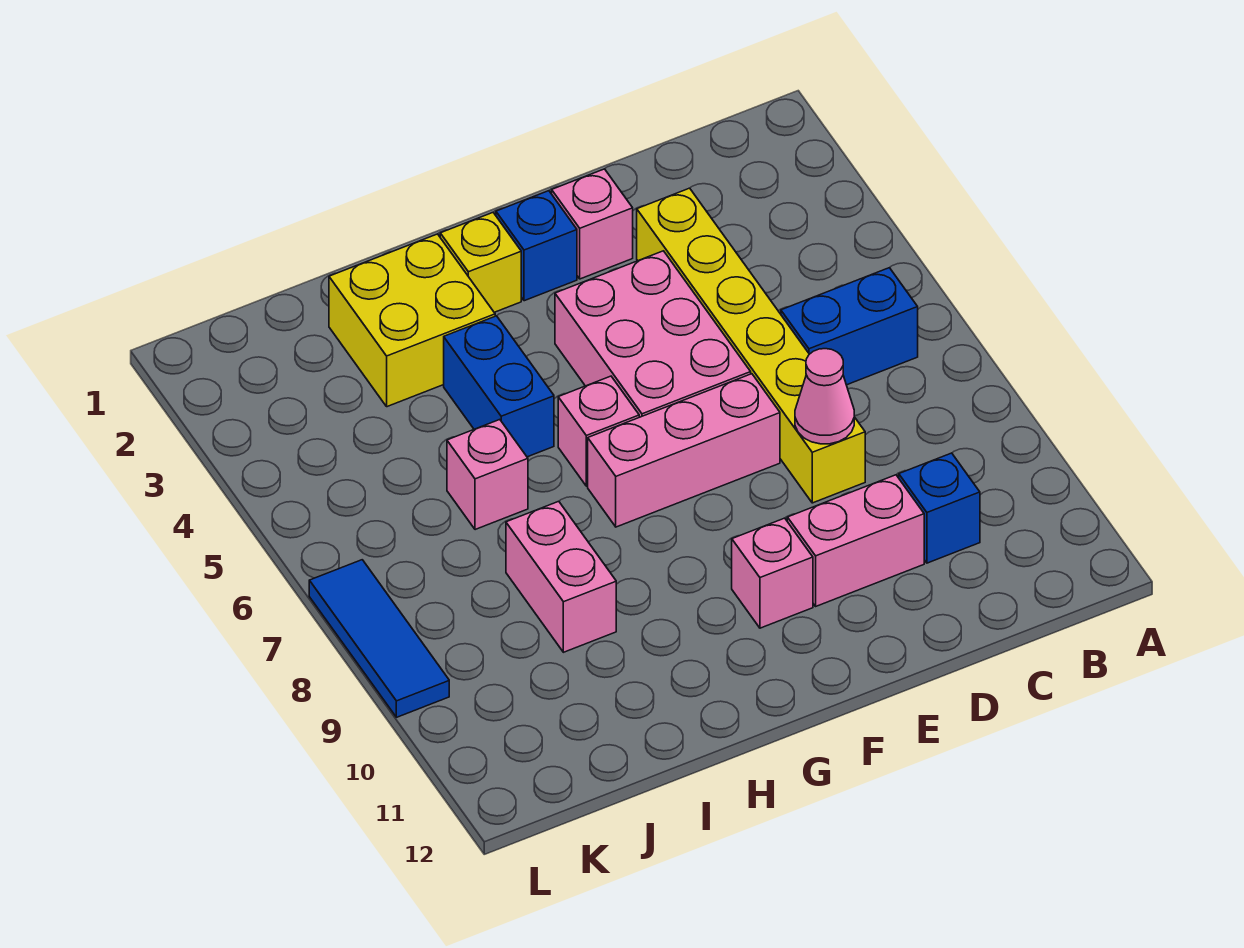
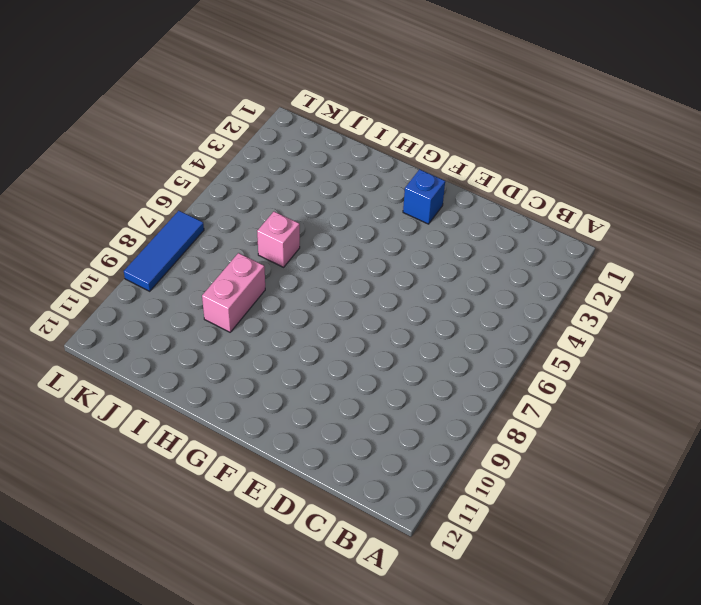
none -> blue 1x2 brick [781,268,918,385]
none -> blue 1x1 brick [899,453,980,563]
none -> yellow 1x6 brick [637,188,865,503]

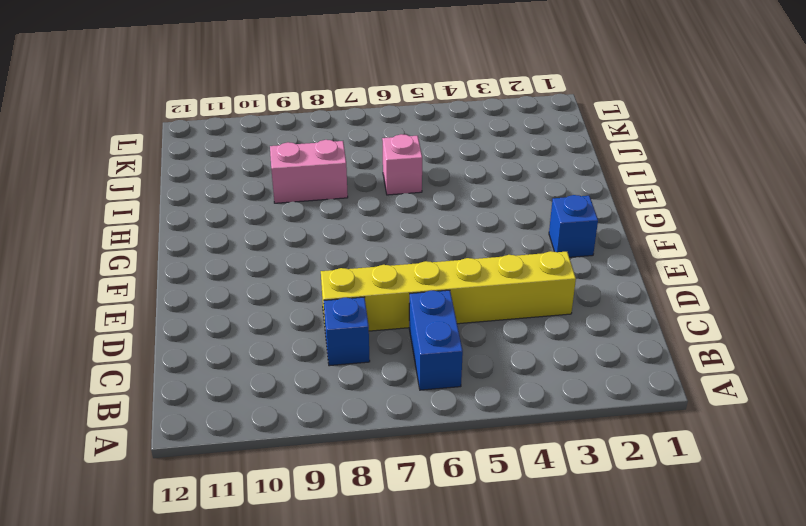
blue 1x1 brick [324,297,370,366] -> blue 1x1 brick moved to [899,453,980,563]
none -> pink 1x2 brick [787,475,924,606]
none -> pink 1x1 brick [552,169,633,279]
none -> pink 2x3 brick [555,251,751,417]

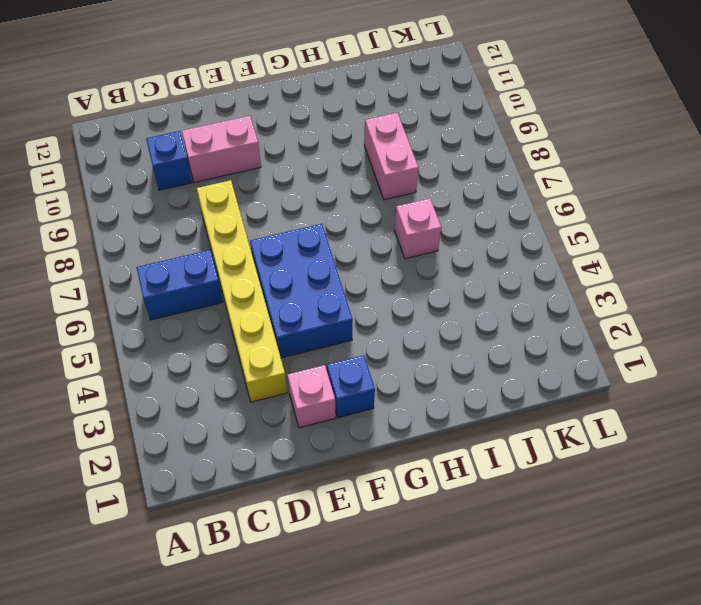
blue 2x3 brick [250,224,353,358] -> pink 2x3 brick [555,251,751,417]
none -> pink 1x3 brick [588,374,780,527]
none -> pink 1x1 brick [732,518,813,628]
none -> yellow 1x1 brick [440,213,521,312]

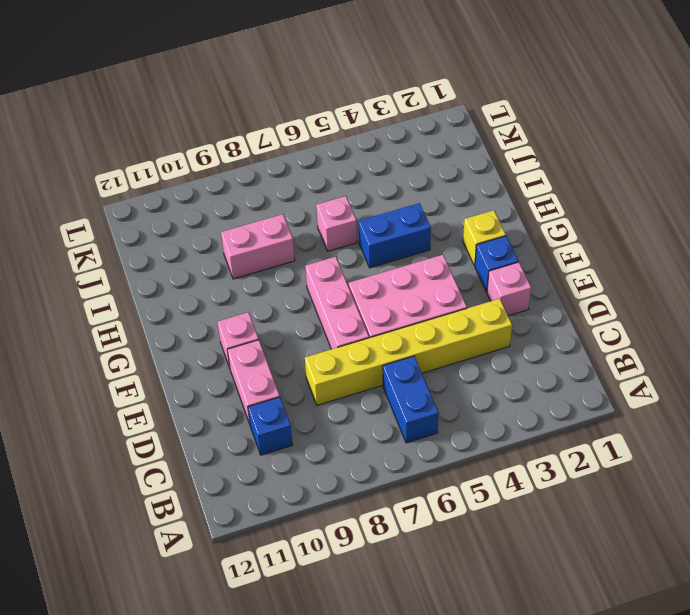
none -> pink 1x1 brick [558,376,639,486]
none -> yellow 2x2 brick [329,234,495,407]
none -> blue 1x3 tile [309,560,449,717]

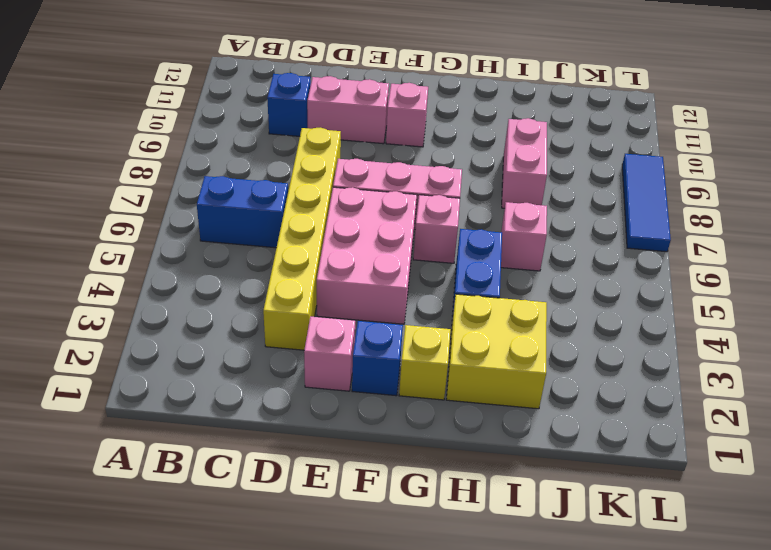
none -> pink 1x1 cone [795,349,854,444]

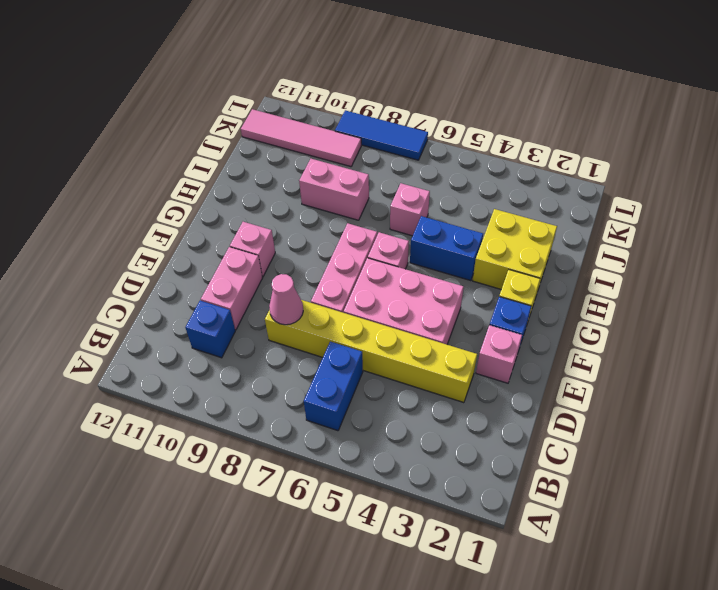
pink 1x4 tile [241,109,361,167] -> none

